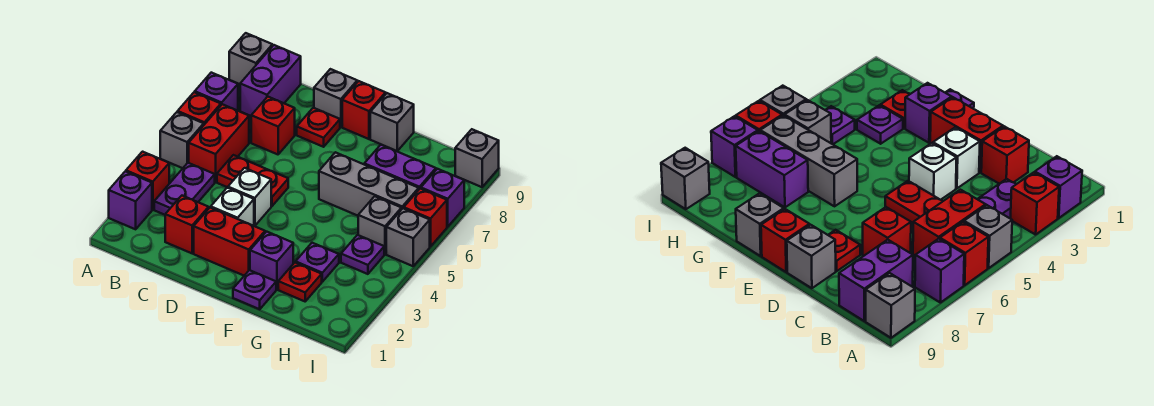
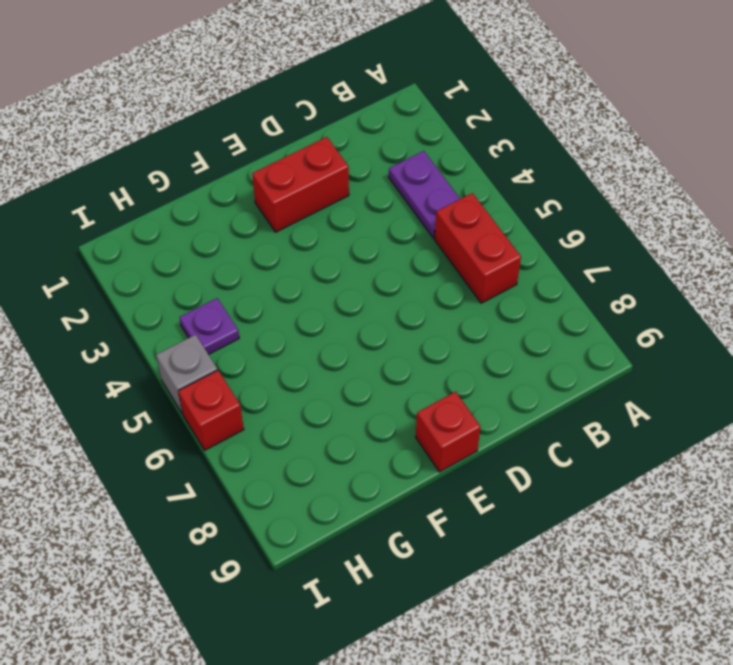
none -> purple 1x1 brick [109,171,152,229]
none -> red 1x1 brick [126,152,169,210]
none -> grey 1x1 brick [160,112,204,168]
none -> red 1x1 brick [178,92,221,124]

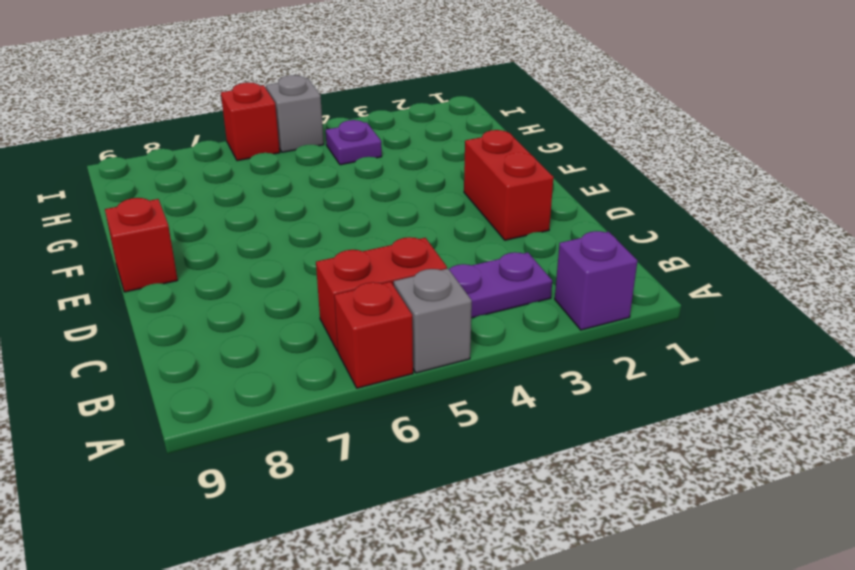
none -> red 1x1 brick [126,152,169,210]
none -> purple 1x1 brick [195,73,238,111]
none -> grey 1x1 brick [229,33,272,84]
none -> purple 1x2 brick [240,45,301,116]

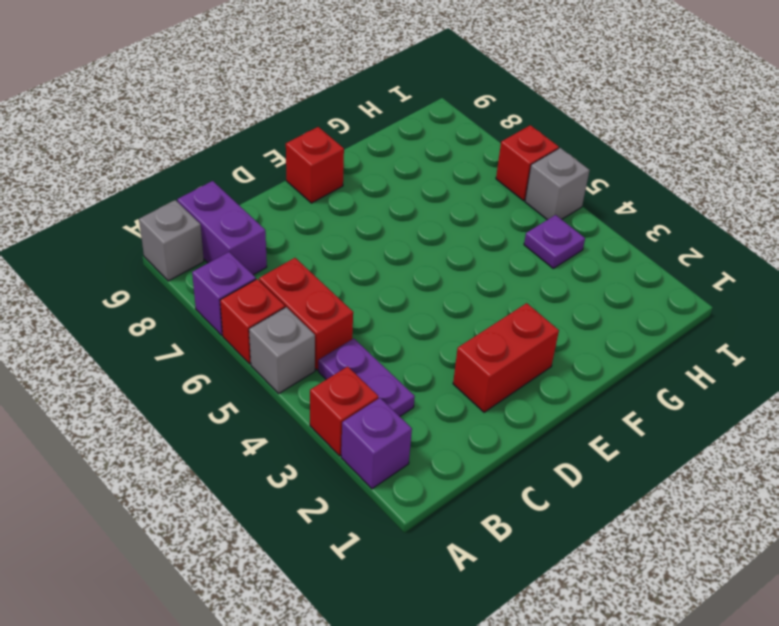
none -> red 1x1 brick [165,196,209,253]
none -> red 1x2 plate [217,155,288,206]
none -> red 1x1 brick [251,97,295,154]
none -> white 1x1 brick [211,188,254,226]

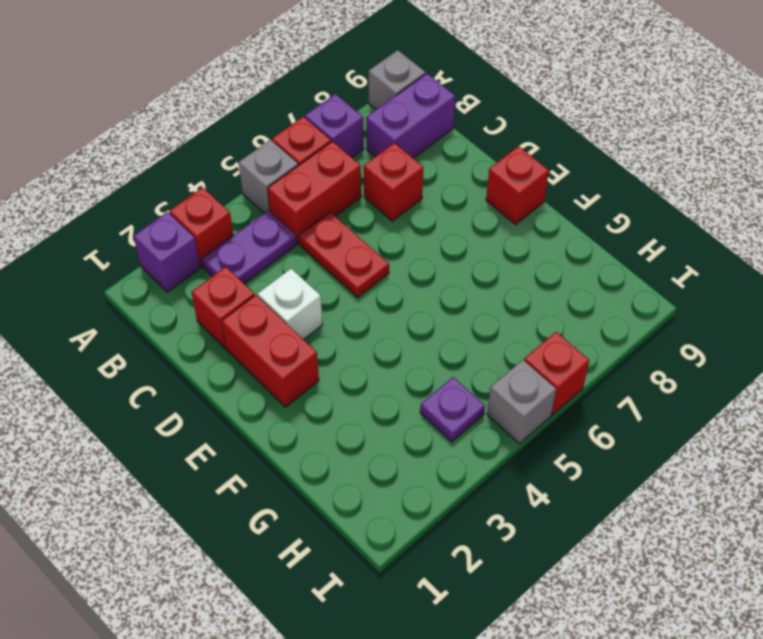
none -> white 1x1 brick [228,168,271,226]
none -> red 1x1 plate [297,108,340,147]
none -> grey 1x1 brick [314,69,357,127]
none -> purple 1x1 plate [233,270,276,309]

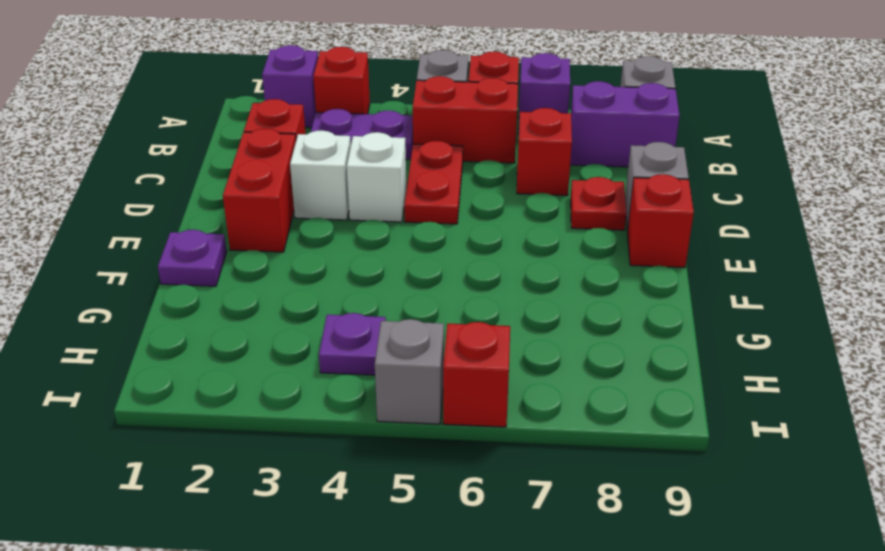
none -> purple 1x1 brick [250,232,293,290]
none -> grey 1x3 brick [319,152,419,216]
none -> grey 1x1 brick [370,93,414,151]
none -> red 1x1 plate [278,263,322,301]

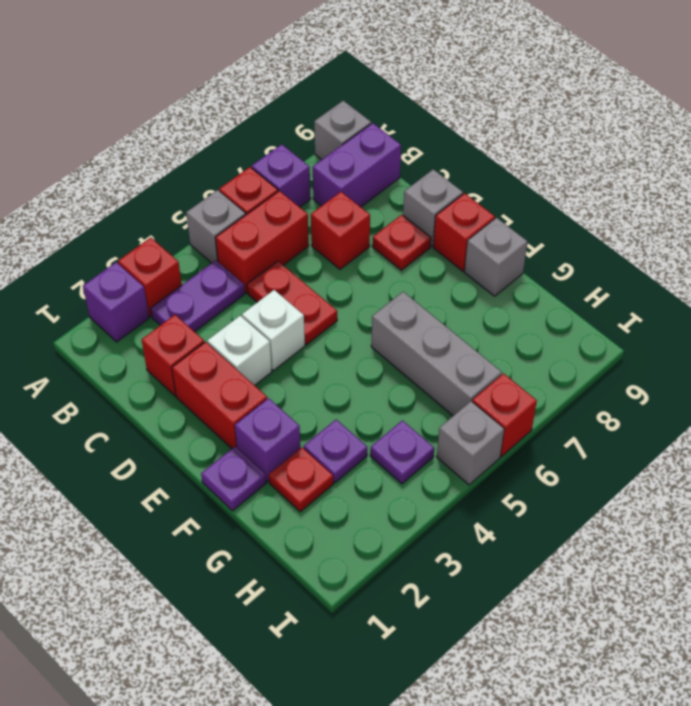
none -> purple 1x2 brick [364,145,436,189]
none -> grey 1x1 brick [358,196,402,254]
none -> purple 1x1 brick [421,169,464,227]
none -> grey 1x1 brick [455,129,499,187]

